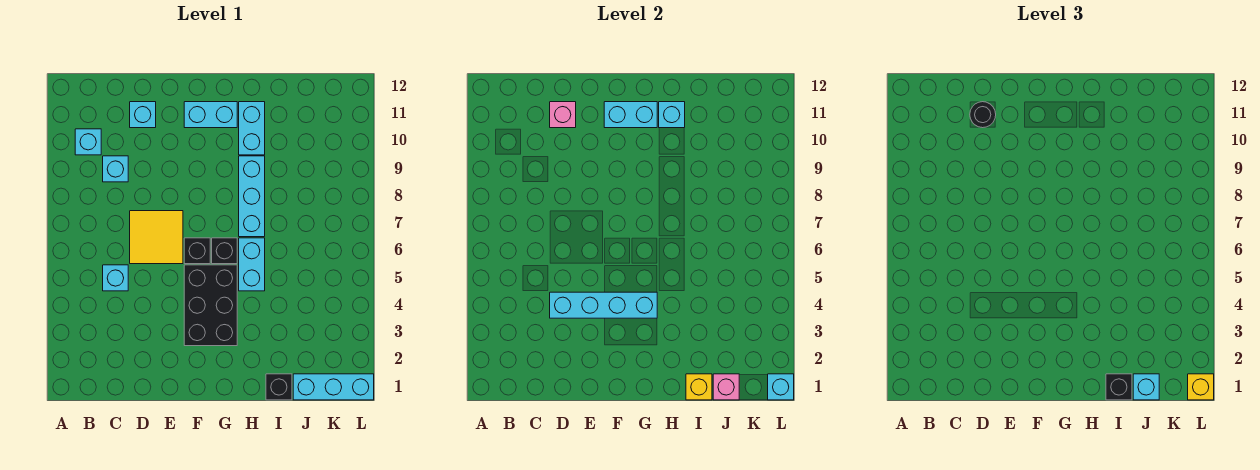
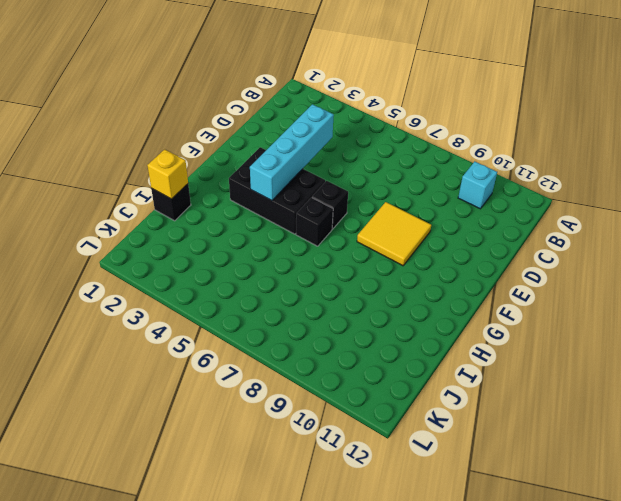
yellow 2x2 tile [357,202,431,266] -> yellow 2x2 tile moved to [130,211,183,264]
none -> cyan 1x1 brick [103,265,128,291]
none -> cyan 1x1 brick [103,156,128,182]
none -> cyan 1x1 brick [130,102,156,128]

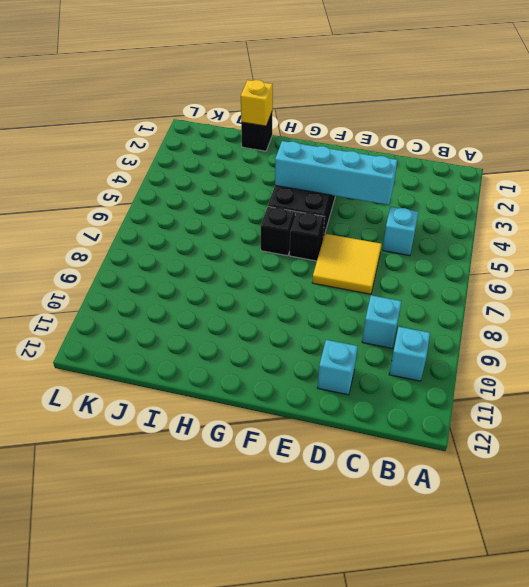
none -> cyan 1x2 brick [184,102,237,128]
none -> cyan 1x2 brick [239,238,265,291]
none -> cyan 1x3 brick [239,156,265,237]

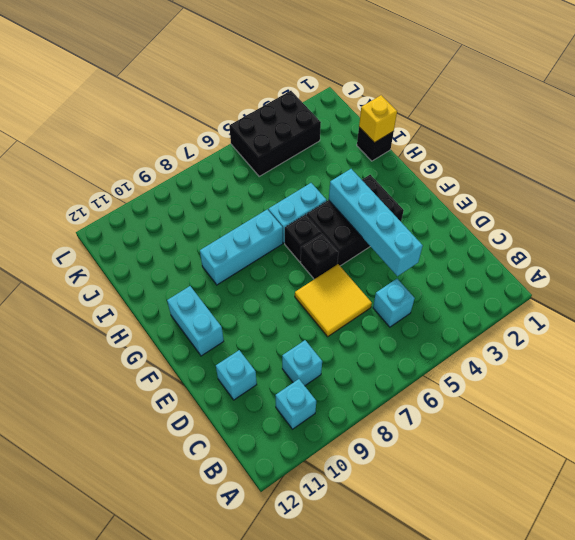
black 2x3 brick [229,91,321,176] -> none
none -> cyan 1x2 brick [239,102,265,155]
none -> cyan 1x3 brick [293,374,374,400]
none -> pink 1x1 brick [550,102,576,128]

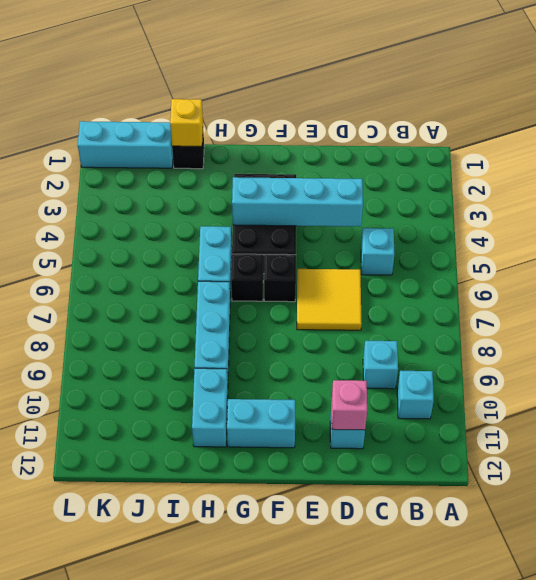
none -> cyan 1x2 brick [604,102,657,128]
none -> cyan 1x1 brick [659,102,685,128]
none -> pink 1x1 brick [713,374,739,400]

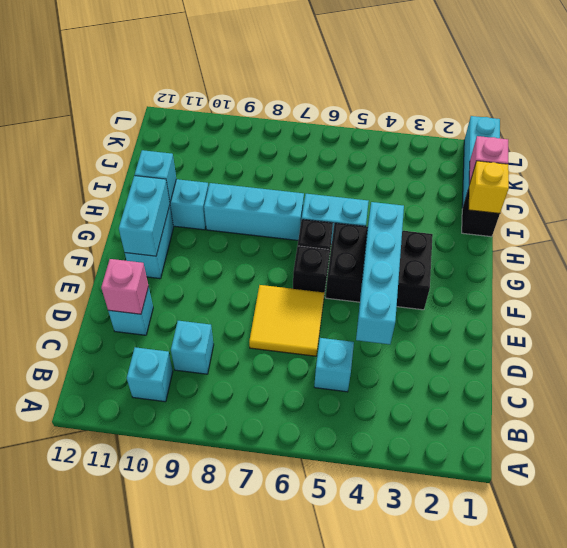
none -> cyan 1x1 brick [768,374,794,400]
none -> black 1x1 round brick [970,102,996,128]
none -> black 1x1 brick [1106,374,1132,400]

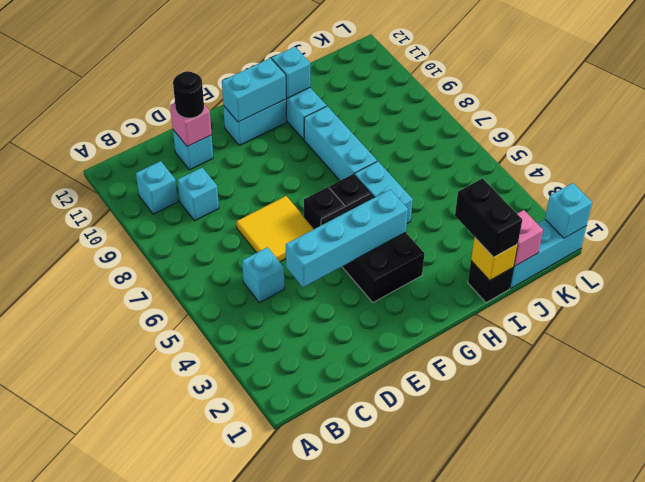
black 1x2 brick [455,178,522,257] -> black 1x1 brick [1106,374,1132,400]
none -> cyan 1x1 brick [1133,374,1159,400]
none -> yellow 1x1 brick [1188,374,1214,400]

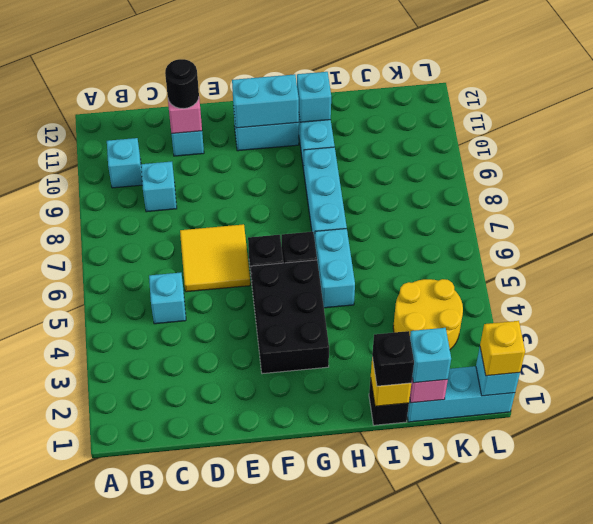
yellow 2x2 round brick [393,279,463,349] -> none
none -> cyan 1x4 brick [550,292,657,318]

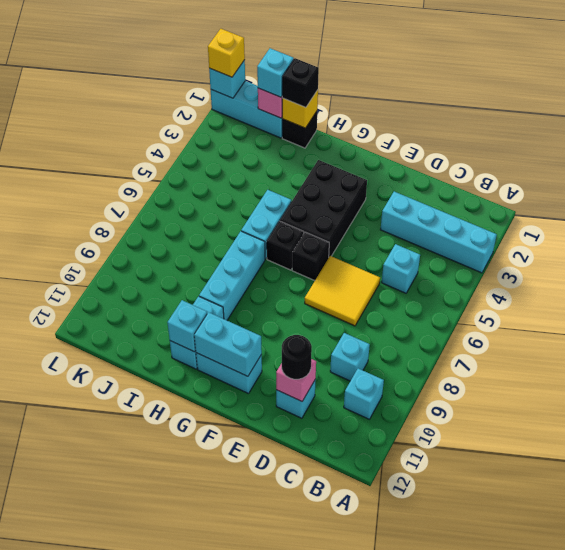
cyan 1x4 brick [381,192,497,273] -> cyan 1x4 brick moved to [550,292,657,318]

